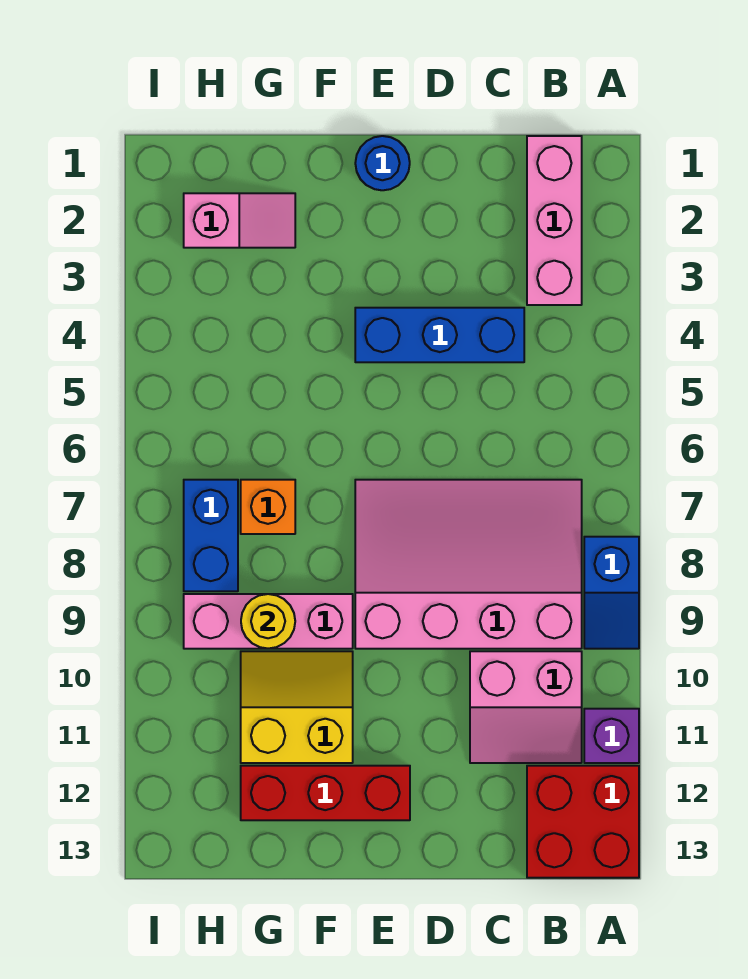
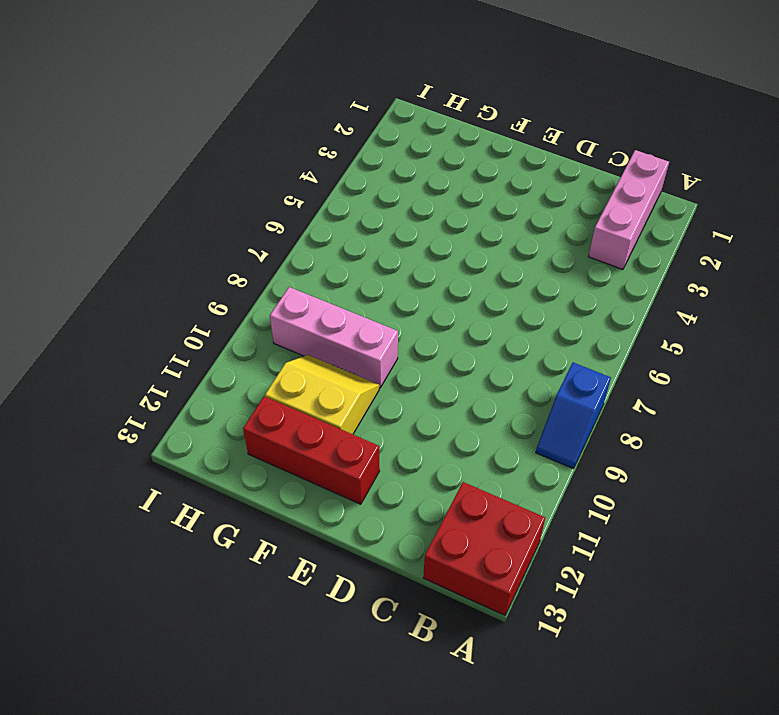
none -> purple 1x1 brick [584,709,639,763]
none -> pink 3x4 slope [355,480,582,649]
none -> pink 2x2 slope [470,651,582,763]

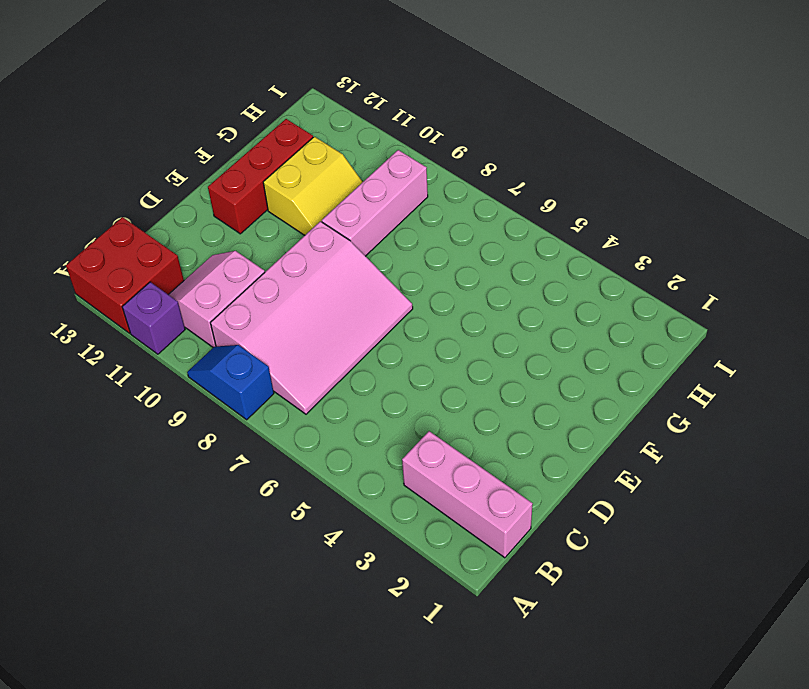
none -> blue 1x3 brick [355,308,524,362]
none -> blue 1x1 round brick [355,136,410,190]
none -> pink 1x2 slope [184,193,295,248]

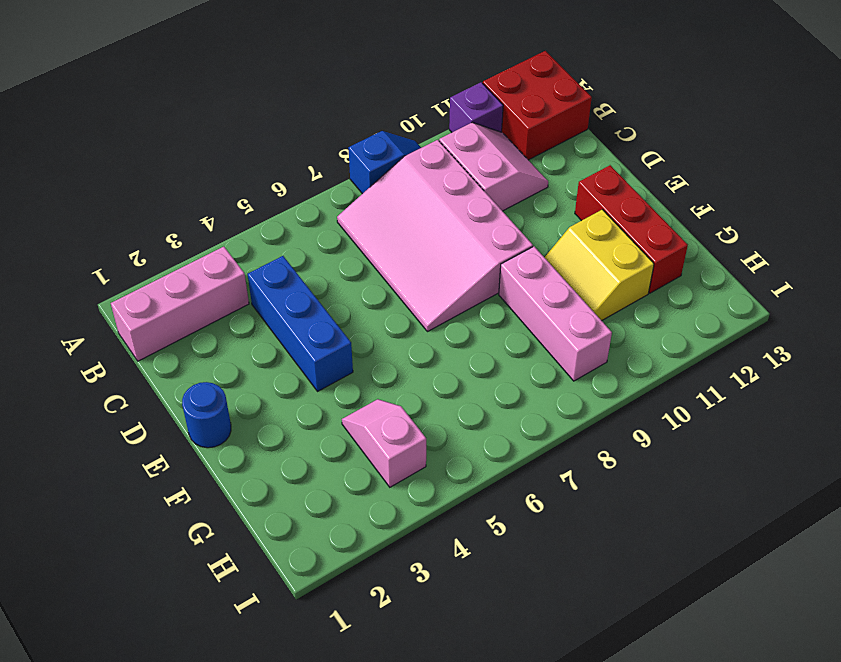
pink 1x2 slope [342,399,426,487] -> pink 1x2 slope moved to [184,193,295,248]
none -> orange 1x1 brick [241,480,295,534]
none -> blue 1x2 brick [184,480,238,591]
none -> yellow 1x1 round brick [241,594,295,649]

